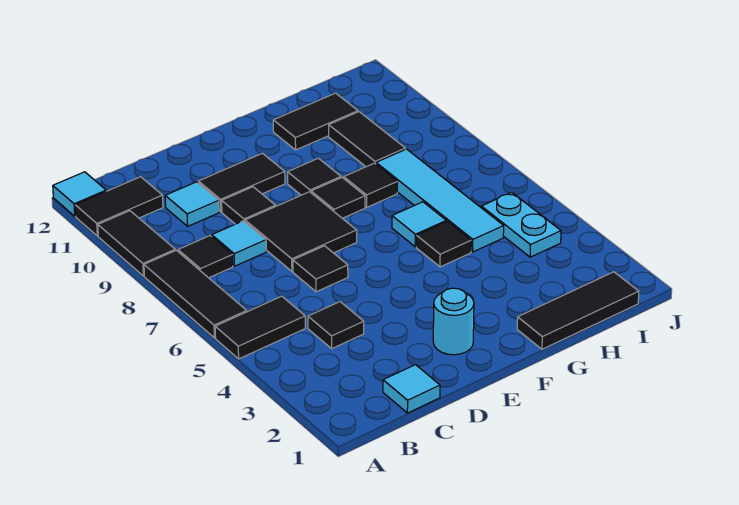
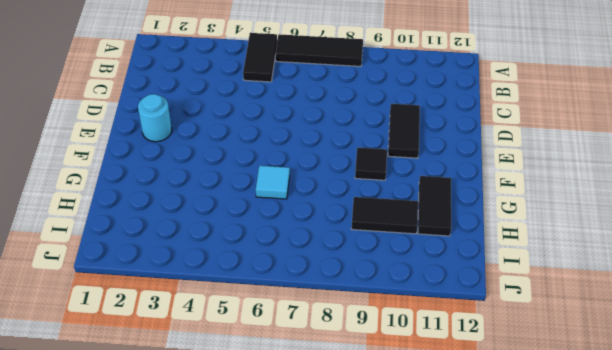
none -> black 1x2 tile [98,211,175,276]
none -> black 1x2 tile [75,177,163,236]
none -> cyan 1x1 tile [53,172,106,216]

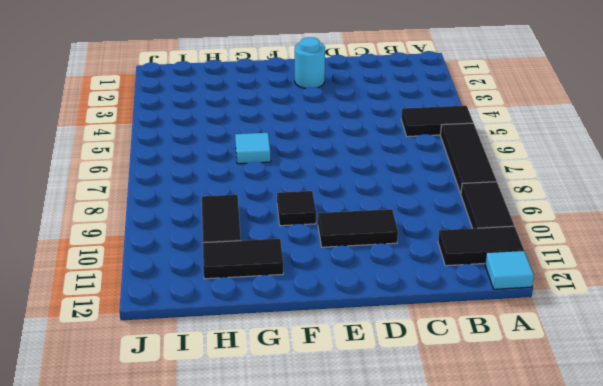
none -> black 1x1 tile [178,236,233,278]
none -> cyan 1x1 tile [383,365,440,413]
none -> black 1x1 tile [308,302,364,348]

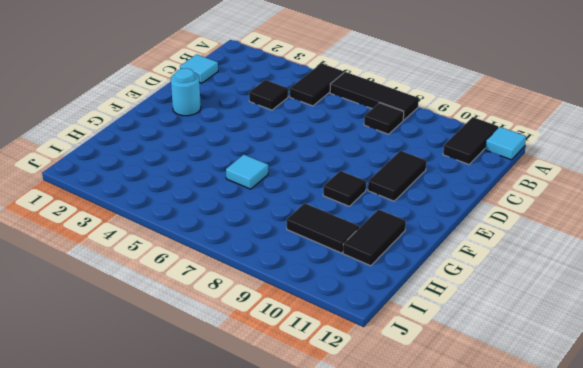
none -> black 1x2 tile [98,211,175,276]
none -> cyan 1x1 tile [212,221,266,266]
none -> cyan 1x1 tile [165,182,219,226]

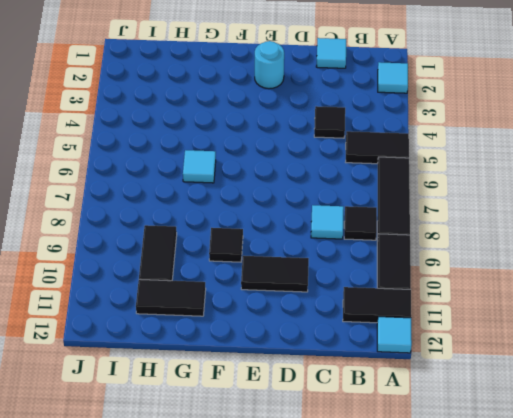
cyan 1x1 tile [378,62,408,93] -> cyan 1x1 tile moved to [165,182,219,226]
none -> black 1x1 tile [293,246,348,292]
none -> black 2x2 tile [245,192,357,271]
none -> black 1x1 tile [222,187,276,224]

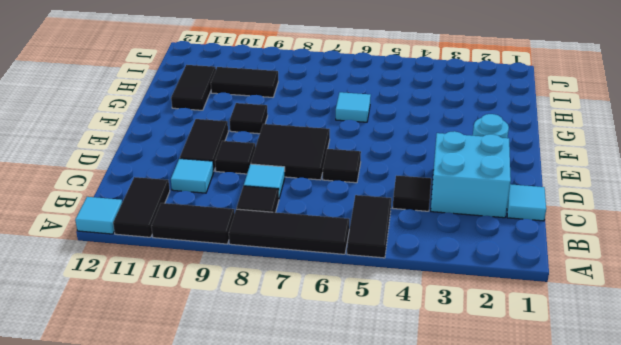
cyan 2x2 brick [431,131,511,218] -> none
none -> black 1x1 tile [311,178,365,218]
none -> black 1x3 tile [517,272,639,349]
none -> black 1x1 tile [416,222,471,267]

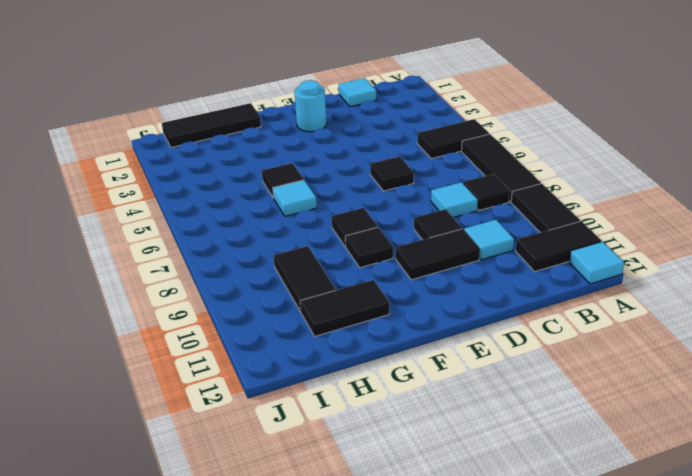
none -> black 1x1 tile [308,302,364,348]
none -> black 2x2 tile [245,192,357,271]
none -> black 1x1 tile [344,163,397,207]

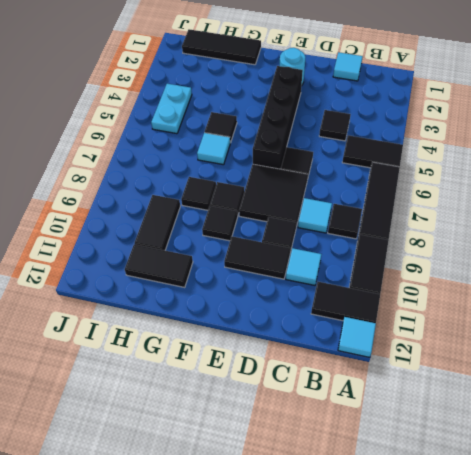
black 1x4 brick [253,66,303,169] -> none
none -> cyan 1x4 tile [376,149,504,252]

